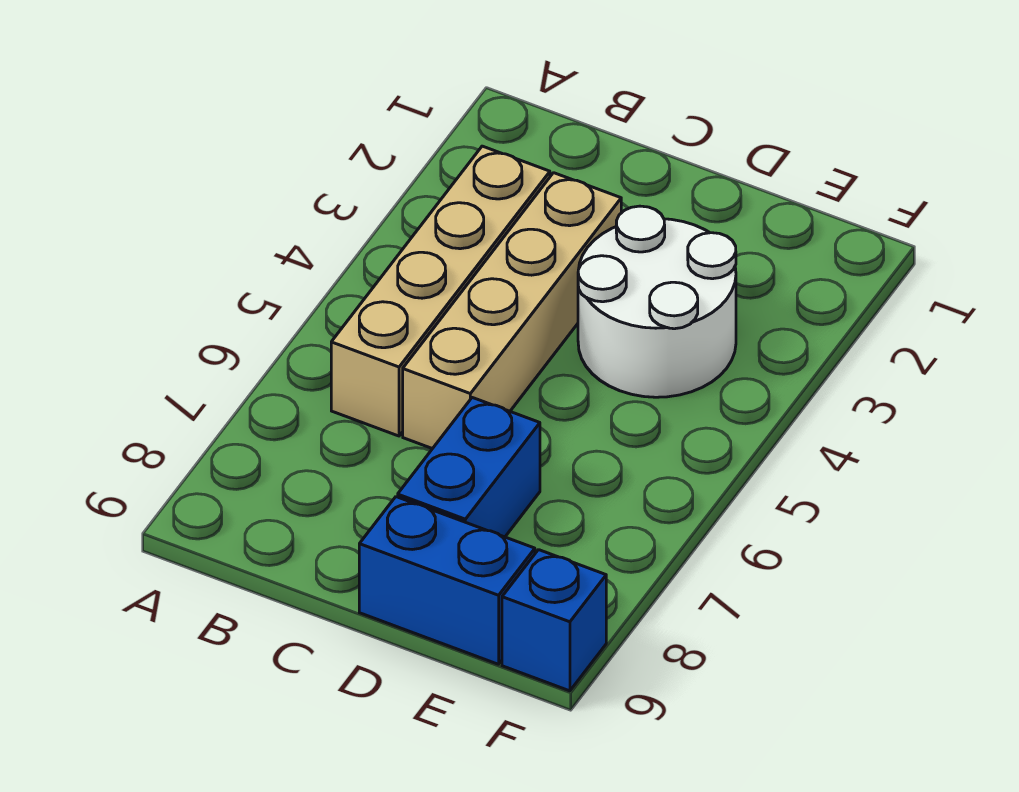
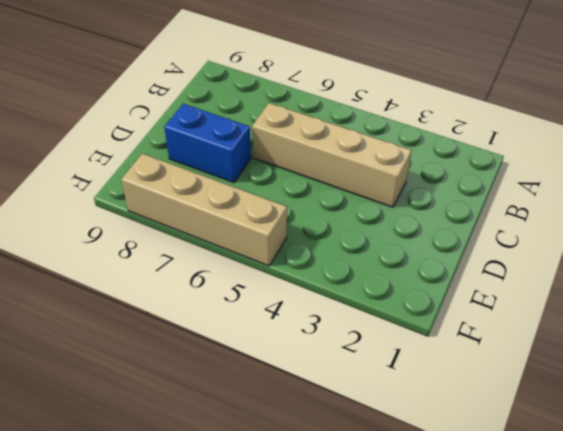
tan 1x4 brick [121,154,287,266] -> tan 1x4 brick moved to [331,146,550,436]
none -> white 2x2 round brick [578,206,736,397]
none -> blue 1x2 brick [359,497,535,664]

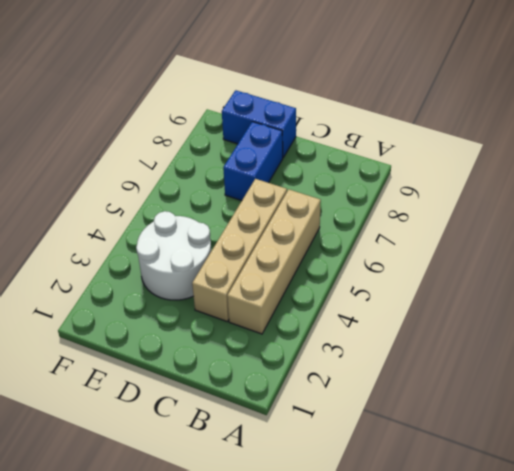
none -> blue 1x1 brick [502,550,606,691]

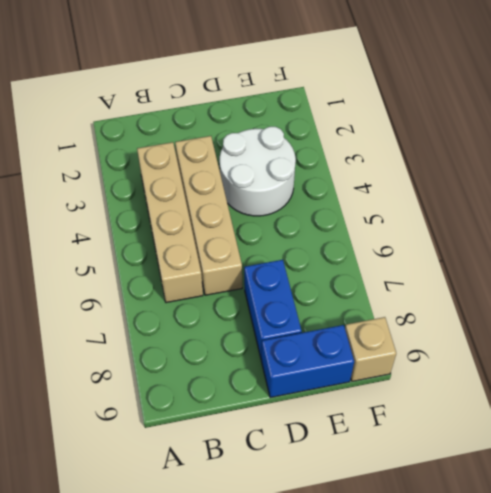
tan 1x1 brick [345,317,396,381] -> blue 1x1 brick [502,550,606,691]

